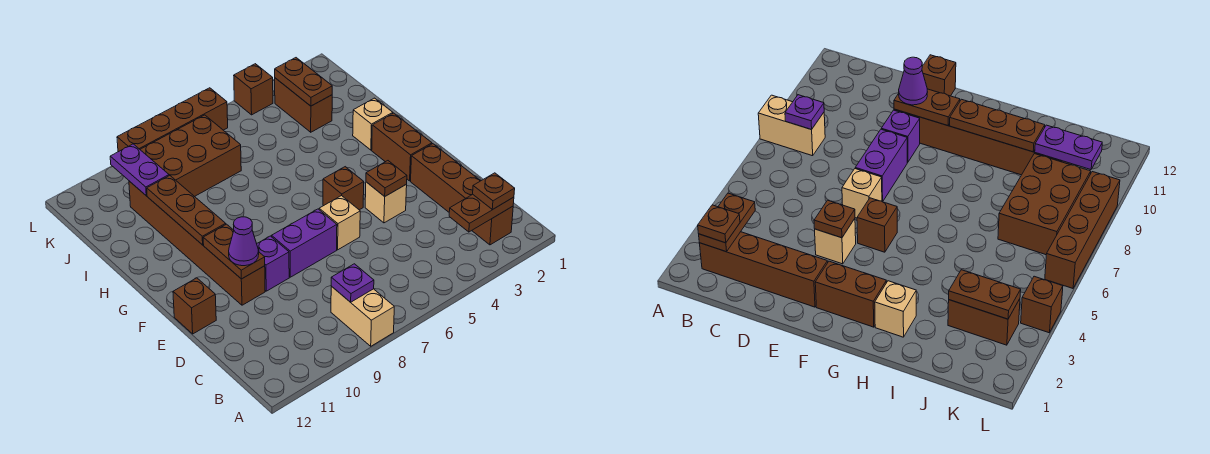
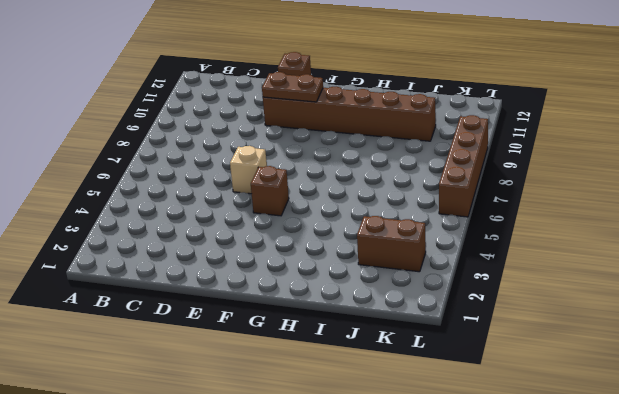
none -> tan 1x2 brick [331,286,394,346]
none -> brown 1x4 brick [411,144,513,245]
none -> tan 1x1 brick [365,182,407,223]

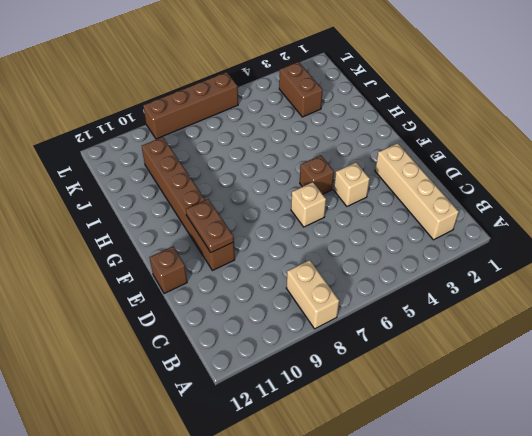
tan 1x4 brick [375,143,459,240] -> brown 1x4 brick [411,144,513,245]
none -> purple 1x2 brick [272,209,337,277]
none -> purple 1x1 brick [257,236,289,291]
none -> brown 1x2 brick [372,113,432,181]

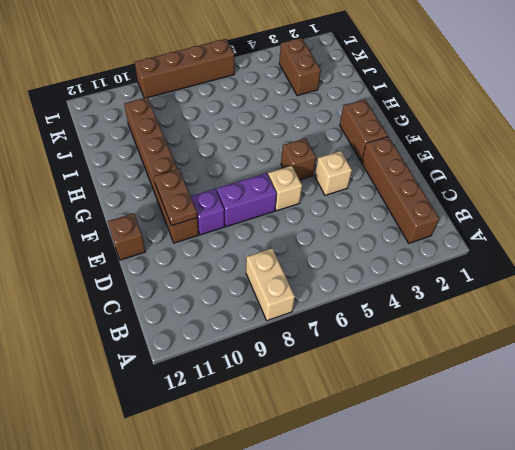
none -> tan 1x1 brick [353,98,393,150]
none -> brown 2x3 brick [140,115,241,197]
none -> brown 1x1 brick [234,64,273,115]

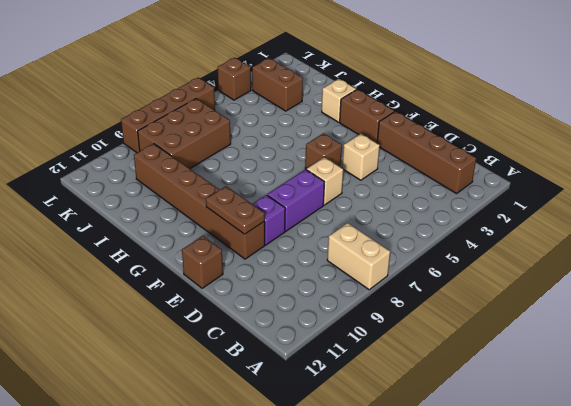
none -> brown 1x2 plate [449,194,514,232]
none -> purple 1x1 plate [331,264,374,302]
none -> brown 1x1 plate [366,161,407,196]

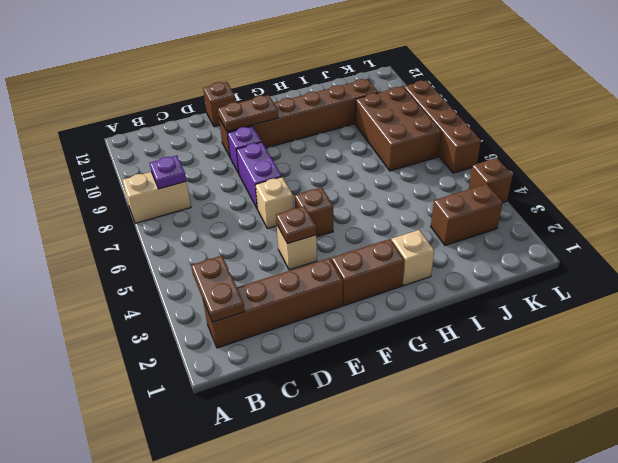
none -> brown 1x3 plate [147,176,226,245]
none -> brown 1x2 plate [275,58,332,106]
none -> purple 1x2 plate [110,144,169,196]

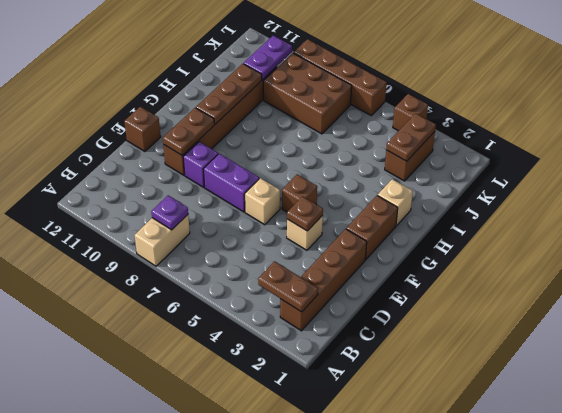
none -> brown 1x1 plate [473,173,515,210]
none -> purple 1x1 cone [229,217,259,266]

